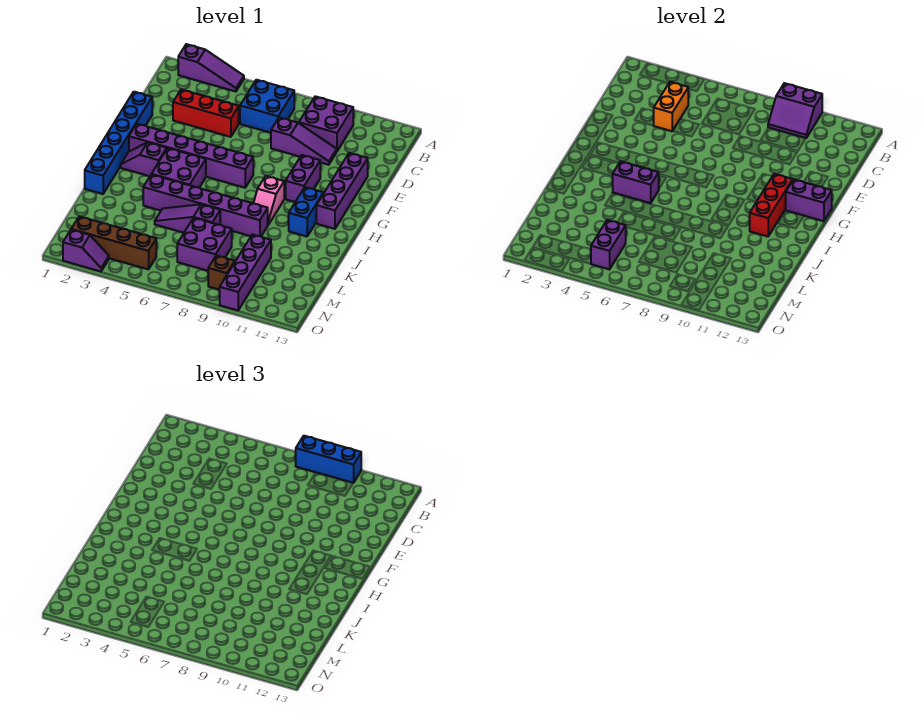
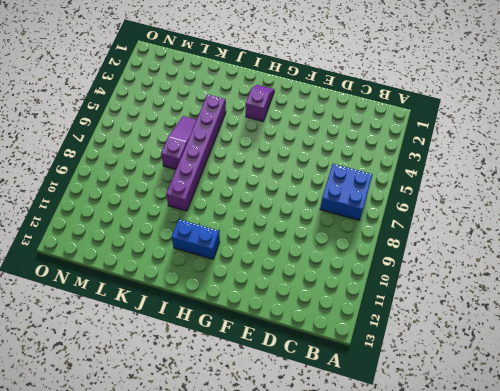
none -> purple 1x3 slope [178,44,244,92]
none -> purple 2x2 brick [299,96,353,151]
none -> red 1x3 brick [173,90,239,137]

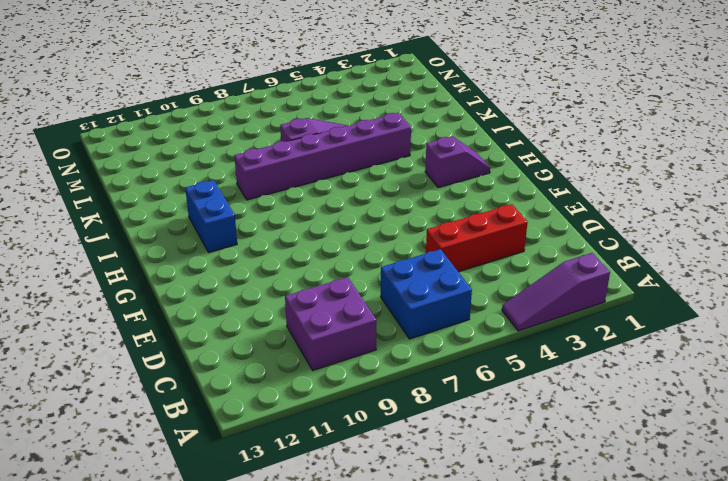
none -> purple 1x3 slope [271,117,337,165]
none -> blue 1x6 brick [85,92,152,194]
none -> purple 1x4 brick [316,153,368,229]

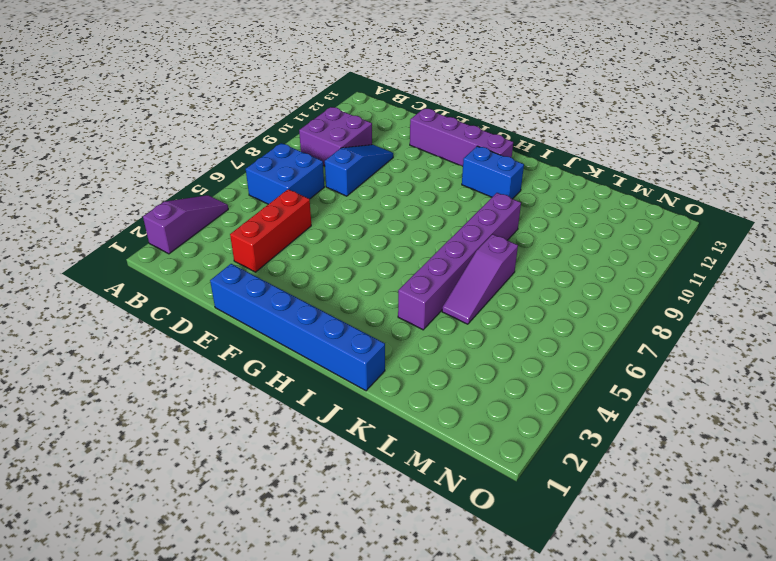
blue 1x3 slope [325,145,393,196] -> purple 1x3 slope [271,117,337,165]
none -> purple 1x2 brick [286,155,320,202]
none -> purple 1x6 brick [129,124,253,188]
none -> purple 1x2 slope [121,142,167,176]

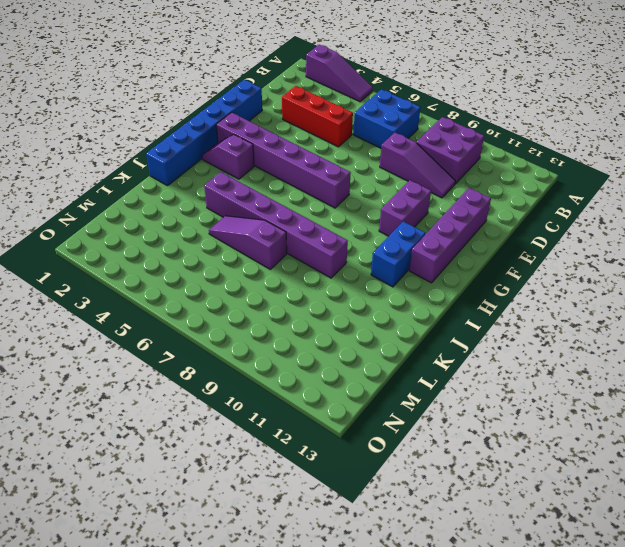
none -> purple 2x2 brick [152,148,206,188]
none -> pink 1x2 slope [253,176,284,225]
none -> purple 2x2 brick [177,218,232,271]

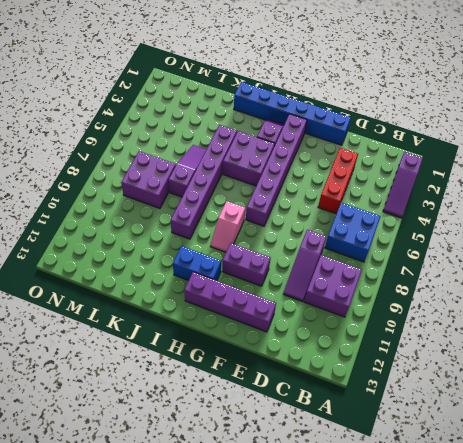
pink 1x2 slope [210,201,245,252] -> pink 1x2 slope turned to [253,176,284,225]
none -> purple 1x4 brick [220,234,271,311]
none -> brown 1x4 brick [71,216,156,269]
none -> brown 1x1 brick [208,255,235,290]

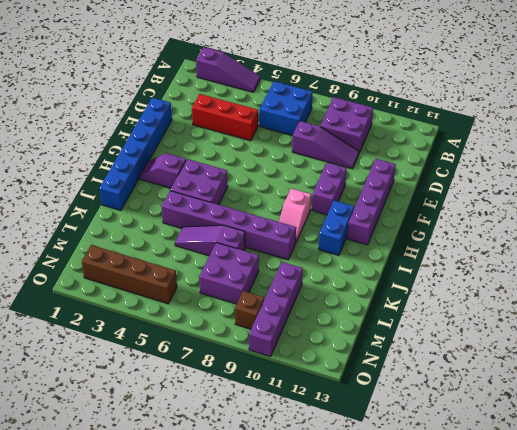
none -> purple 1x6 brick [129,124,253,188]
none -> purple 1x2 slope [63,230,109,272]
none -> purple 2x2 slope [768,83,822,138]

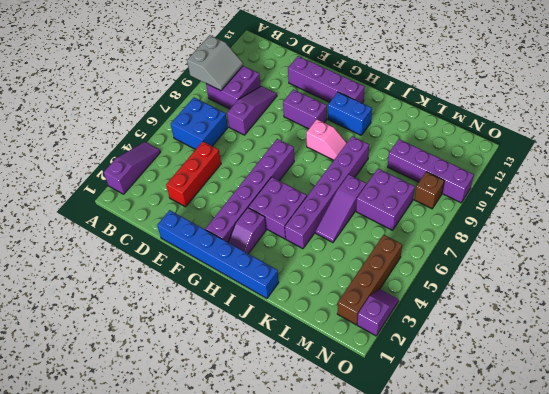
grey 2x2 slope [187,35,243,91] -> purple 2x2 slope [768,83,822,138]
none -> orange 1x2 brick [654,82,688,131]
none -> red 1x3 brick [750,174,793,236]
none -> purple 1x2 brick [786,180,832,221]

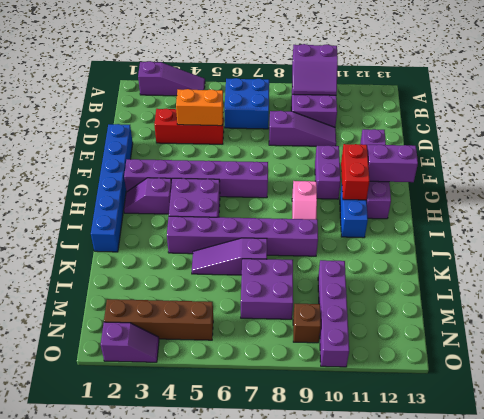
orange 1x2 brick [176,89,223,126] -> orange 1x2 brick turned to [654,82,688,131]
red 1x2 brick [341,144,370,200] -> red 1x3 brick [750,174,793,236]
none -> purple 1x2 brick [612,161,659,203]
none -> purple 1x2 brick [591,220,626,269]
none -> blue 1x3 brick [296,436,361,483]

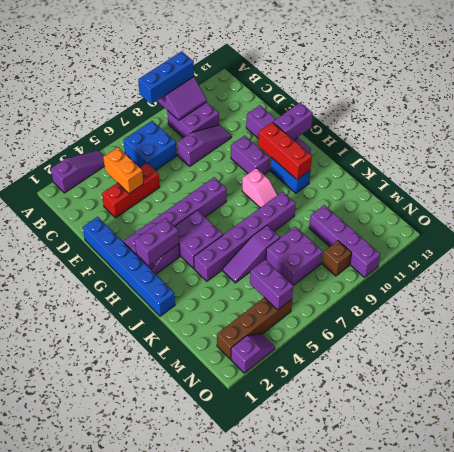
purple 1x2 brick [135,218,179,265] -> purple 1x2 brick moved to [612,161,659,203]

